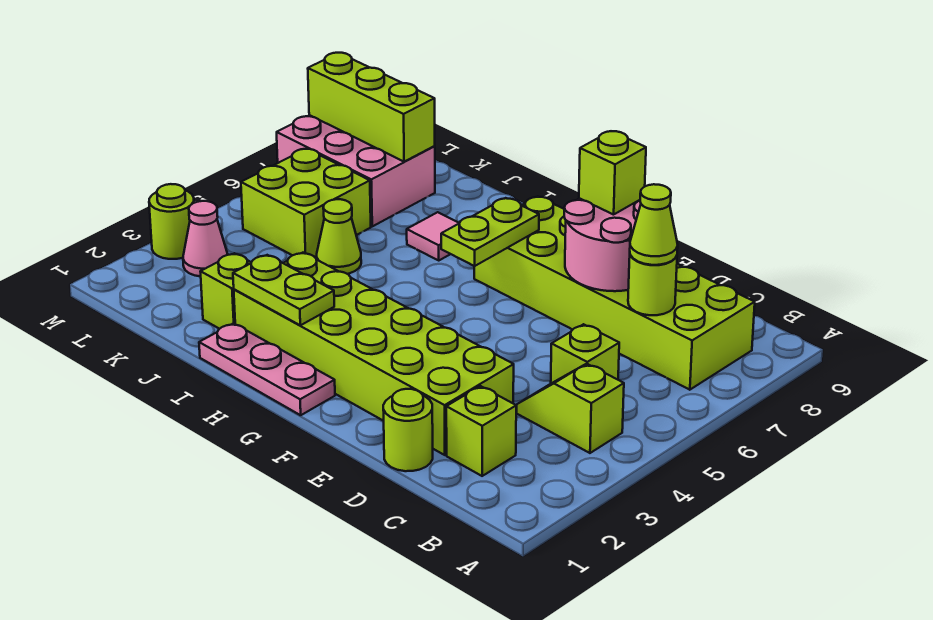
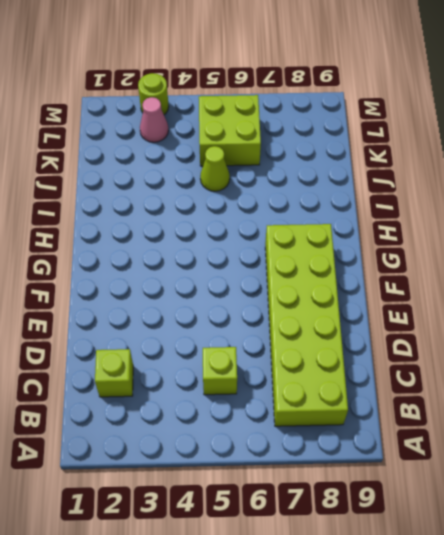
none -> lime 1x2 slope [517,364,624,453]
none -> lime 1x1 round brick [383,389,433,471]
none -> lime 2x6 brick [234,253,514,455]

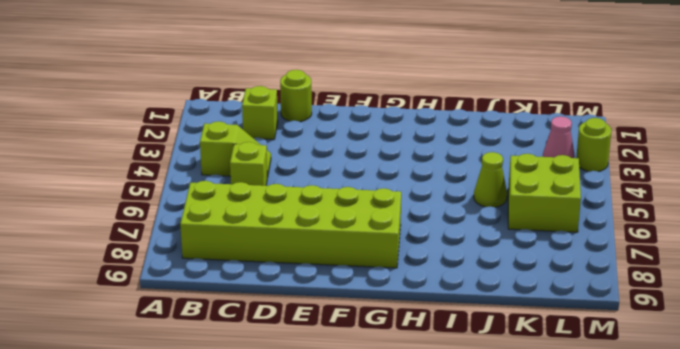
none -> lime 2x6 brick [234,253,514,455]
none -> pink 1x3 plate [199,323,335,415]
none -> pink 1x1 tile [407,212,459,260]

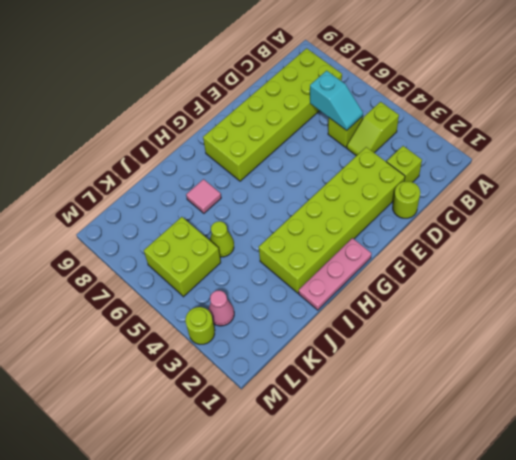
cyan 1x2 slope [310,71,363,131] -> none
none -> lime 1x1 brick [200,253,251,329]
none -> pink 2x3 brick [277,115,435,226]
none -> lime 1x1 round brick [628,255,677,315]

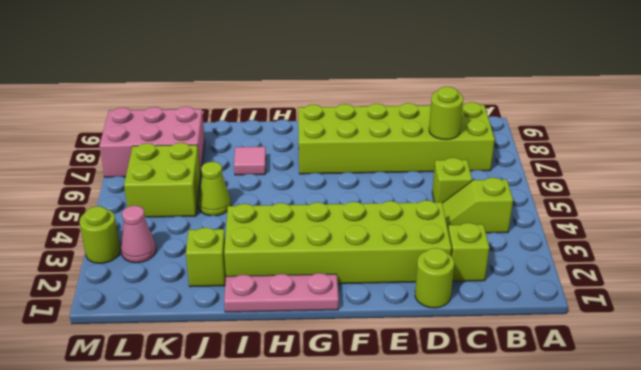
none -> pink 2x2 round brick [564,198,641,291]
none -> lime 1x2 plate [441,198,539,266]
none -> lime 1x2 plate [233,255,334,325]

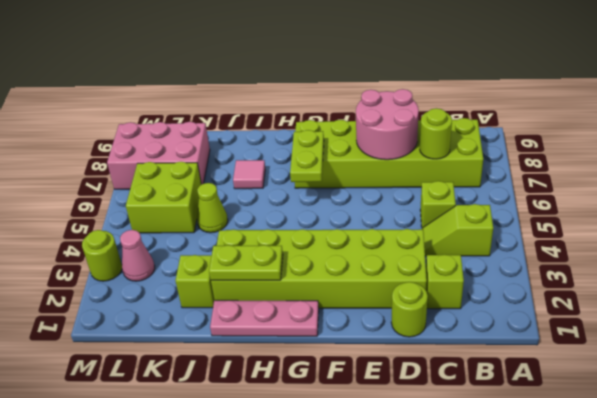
none -> lime 1x3 brick [308,53,435,162]
none -> lime 1x1 cone [630,184,678,265]
none -> lime 1x1 brick [579,131,646,215]

